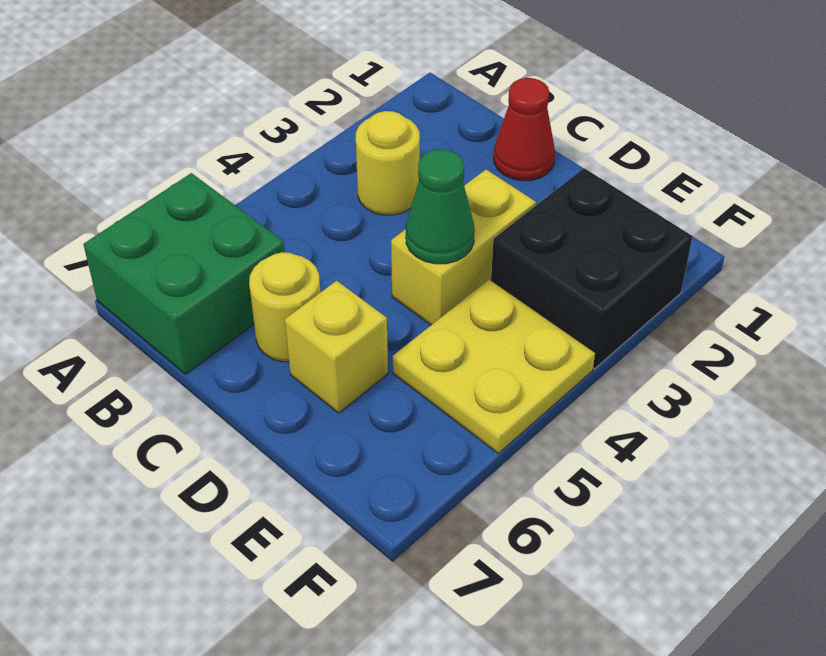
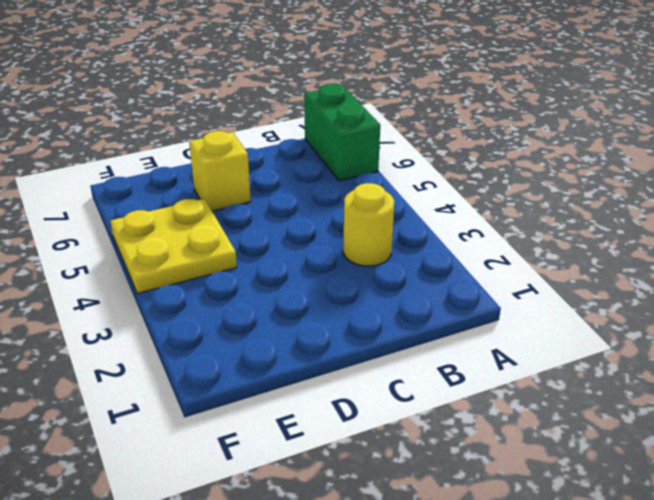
green 1x2 brick [304,84,380,181] -> green 2x2 brick [83,173,285,374]
none -> red 1x1 cone [494,78,555,181]
none -> yellow 1x1 round brick [249,252,321,362]

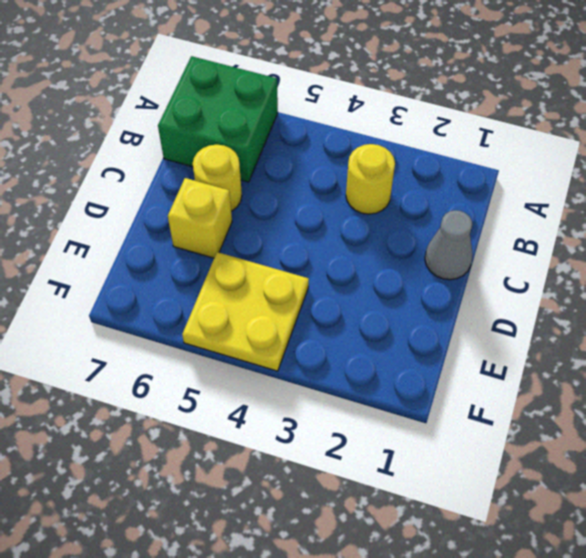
grey 1x1 cone [425,210,473,280] -> red 1x1 cone [494,78,555,181]
none -> yellow 1x2 brick [391,170,536,325]
none -> black 2x2 brick [491,168,693,369]

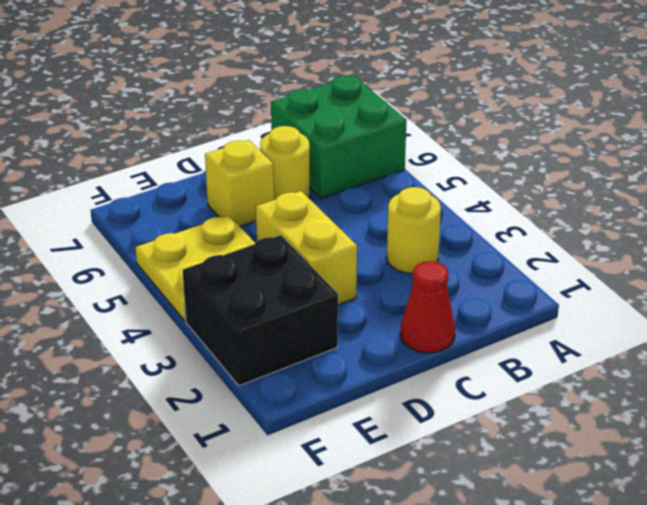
none -> green 1x1 cone [406,149,475,264]

